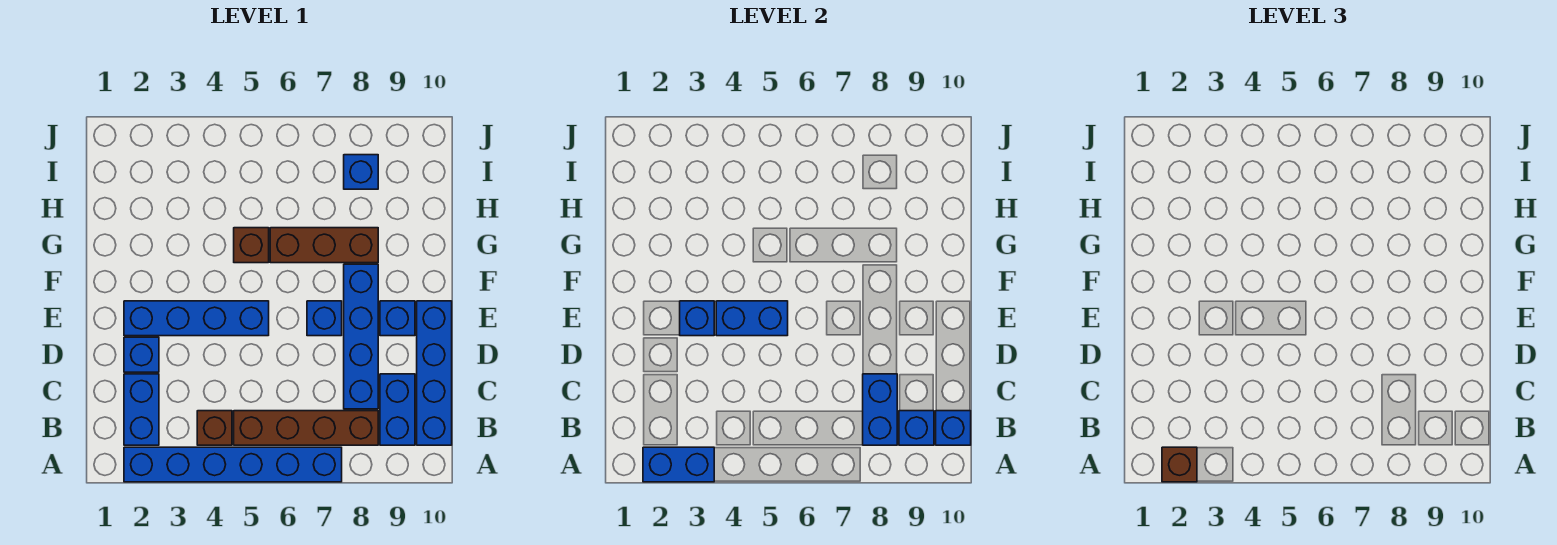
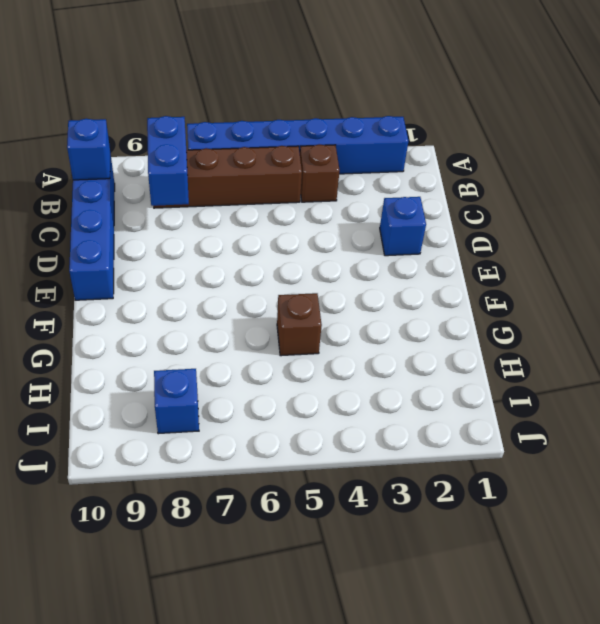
none -> blue 1x2 brick [124,374,159,445]
none -> blue 1x2 brick [380,374,415,445]
none -> blue 1x4 brick [344,264,378,409]

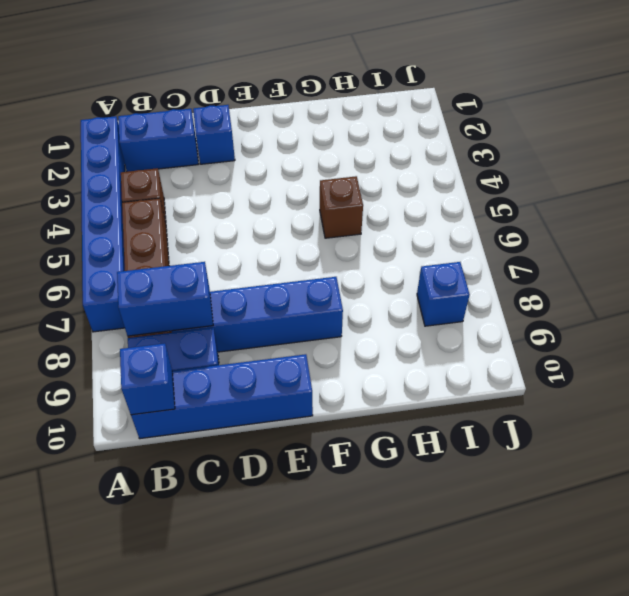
none -> blue 1x4 brick [124,301,269,336]
none -> blue 1x1 brick [307,301,342,336]
none -> blue 1x1 brick [380,301,415,336]

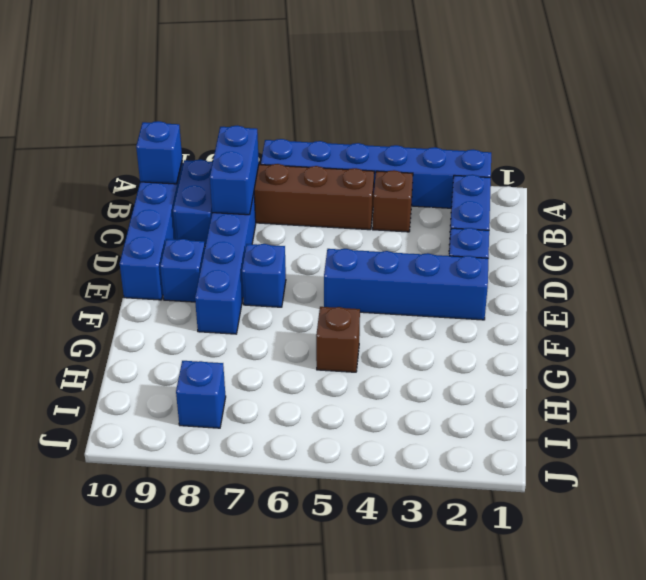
none -> brown 1x3 brick [270,228,378,263]
none -> blue 1x2 brick [643,447,714,482]
none -> blue 1x1 brick [899,411,934,445]

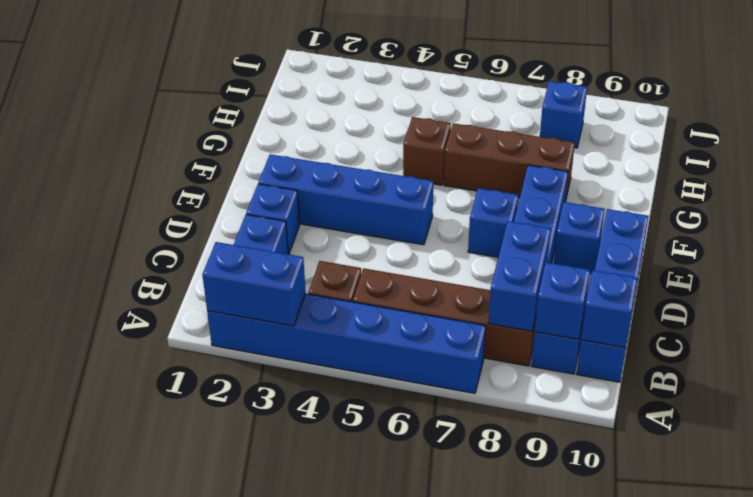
none -> blue 1x1 brick [680,301,714,336]
none -> blue 1x2 brick [716,301,788,336]
none -> brown 1x1 brick [1162,447,1197,482]

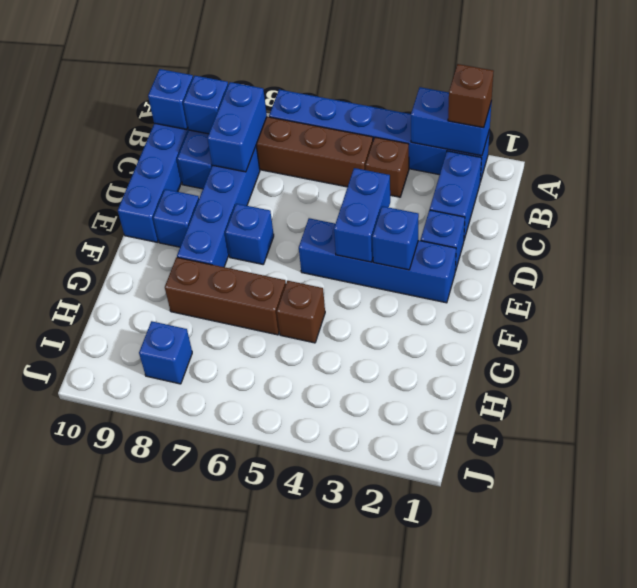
blue 1x2 brick [334,168,390,262] -> blue 1x2 brick turned to [716,301,788,336]

